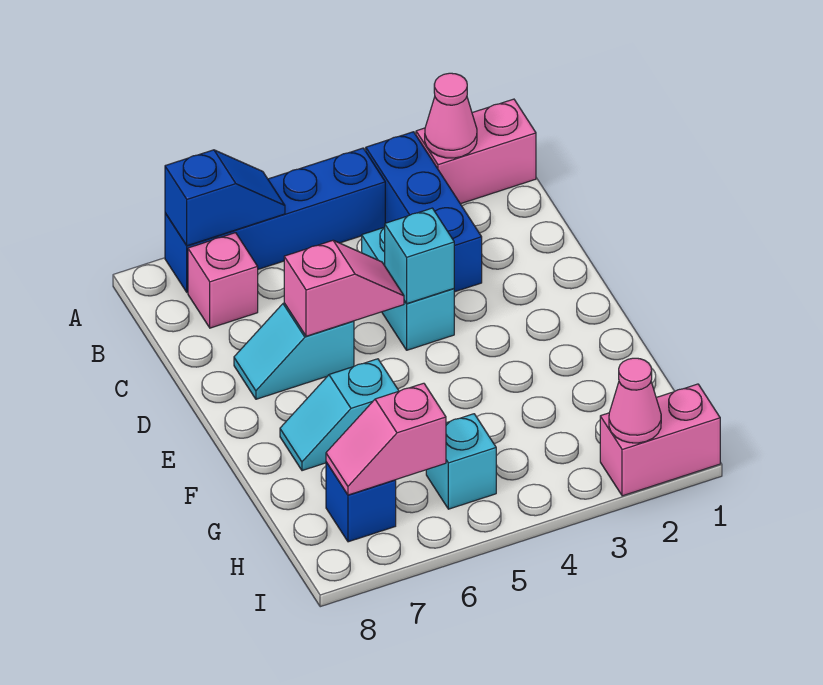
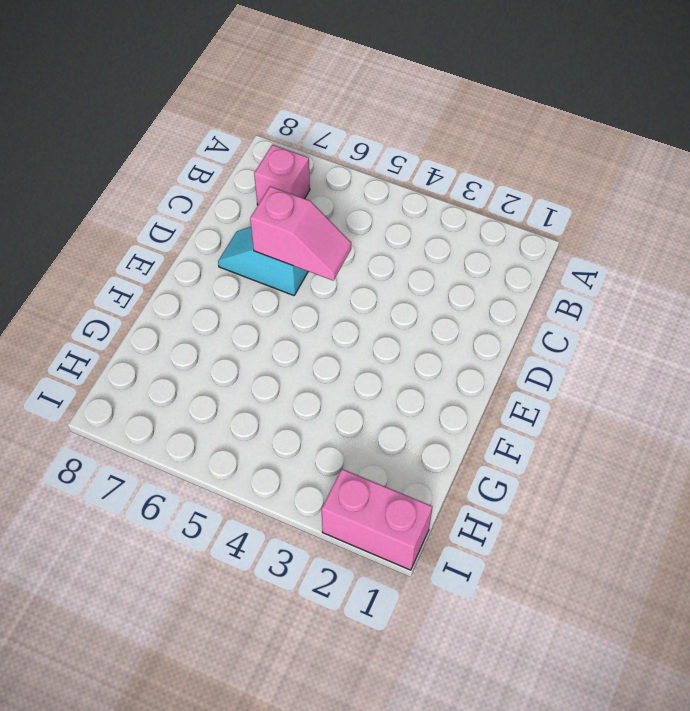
none -> pink 1x2 brick [416,99,536,204]
none -> blue 1x3 brick [366,132,482,292]
none -> blue 1x4 brick [165,148,385,292]

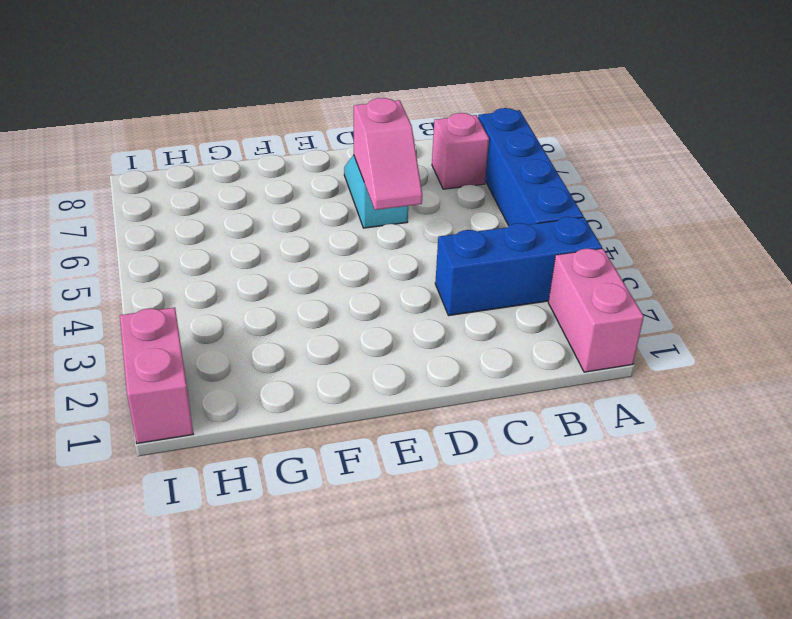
none -> cyan 1x2 brick [362,227,454,350]
none -> cyan 1x2 slope [280,359,399,471]
none -> cyan 1x1 brick [426,414,496,509]

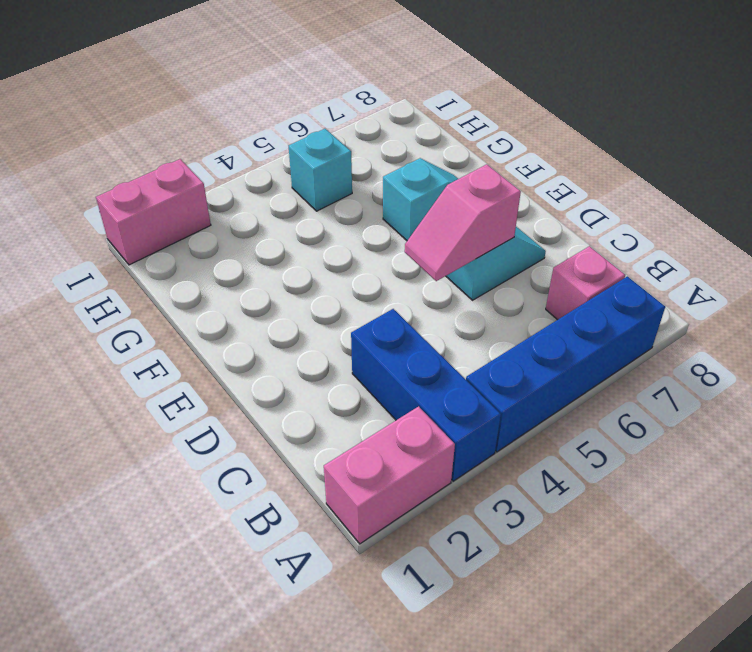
none -> cyan 1x2 brick [362,227,454,350]
none -> blue 1x1 brick [326,462,396,542]
none -> pink 1x1 cone [425,73,477,158]

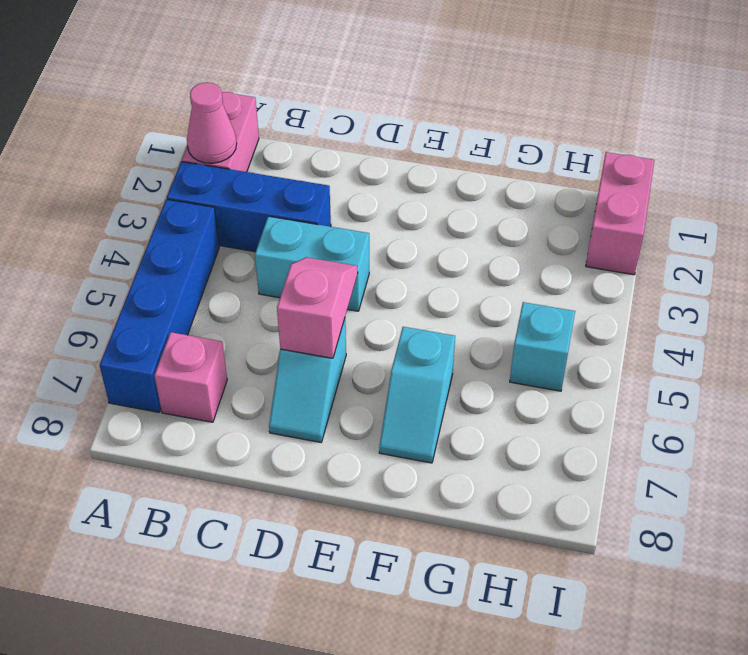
none -> blue 1x1 brick [326,462,396,542]
none -> blue 1x2 slope [165,150,285,246]
none -> cyan 1x1 brick [385,208,454,304]

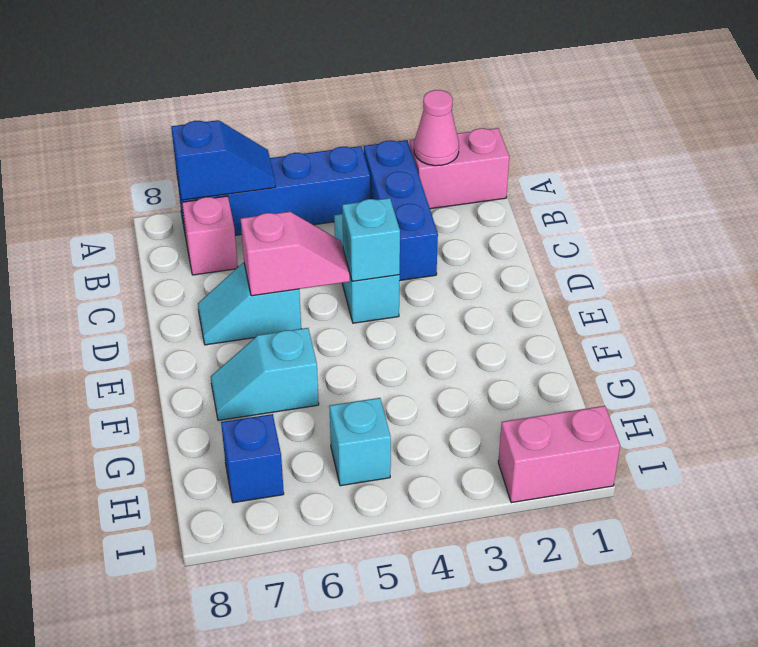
none -> pink 1x2 slope [326,383,446,495]
none -> pink 1x1 cone [609,358,661,443]

